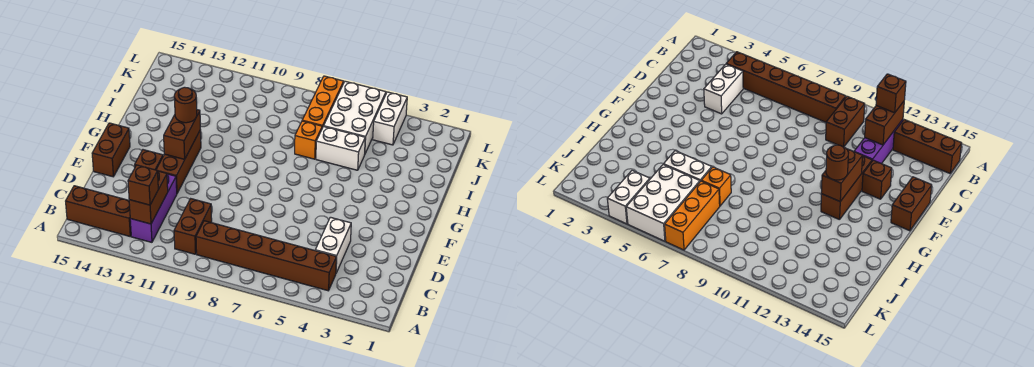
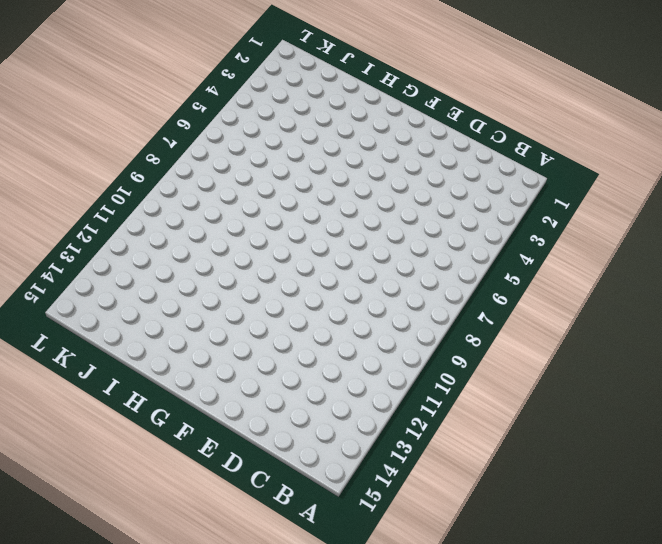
none -> brown 1x6 brick [196,221,336,291]
none -> brown 1x2 brick [174,199,212,254]
none -> purple 1x3 brick [130,174,177,242]

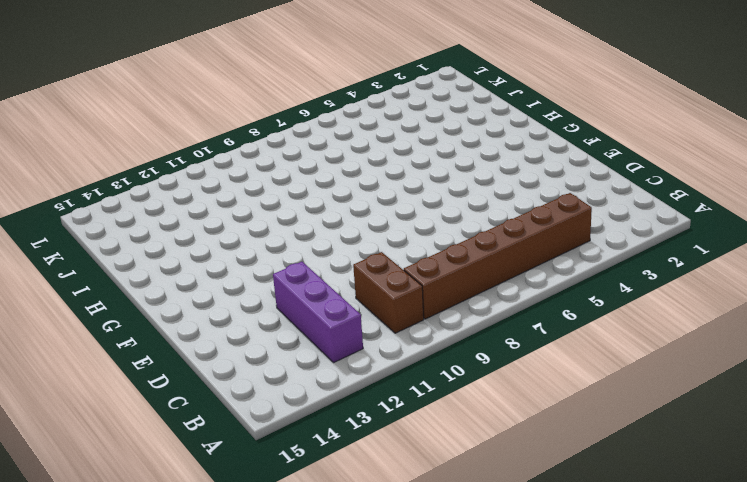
none -> brown 1x3 brick [66,186,131,236]
none -> white 1x2 brick [315,217,351,273]
none -> brown 1x3 brick [156,130,201,193]

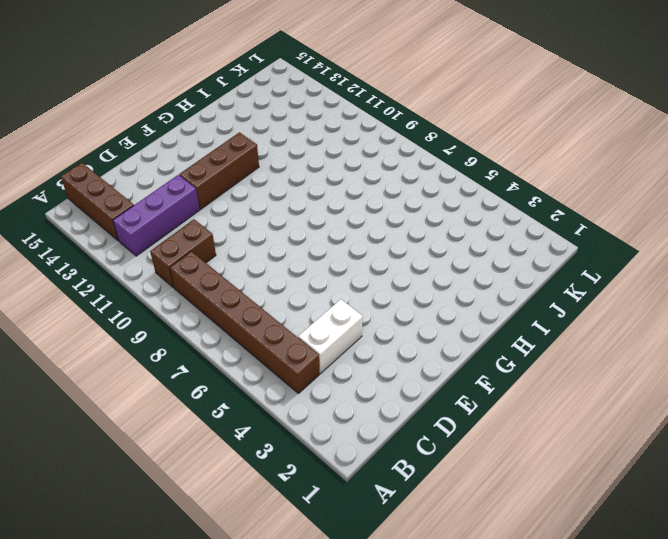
none -> brown 1x1 brick [135,150,163,170]
none -> brown 1x2 brick [92,123,130,177]
none -> white 1x2 brick [316,126,365,170]

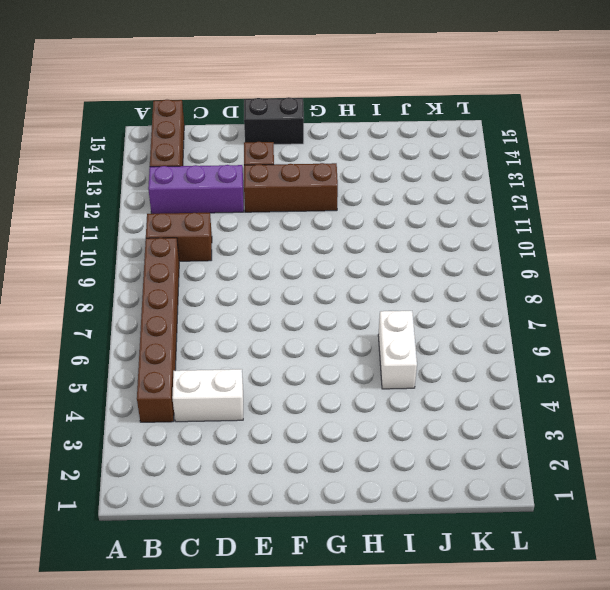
black 1x2 brick [244,97,304,144] -> brown 1x2 brick [92,123,130,177]
none -> orange 1x1 brick [295,121,322,159]
none -> white 2x3 brick [324,81,386,153]
none -> orange 1x3 brick [302,76,344,128]

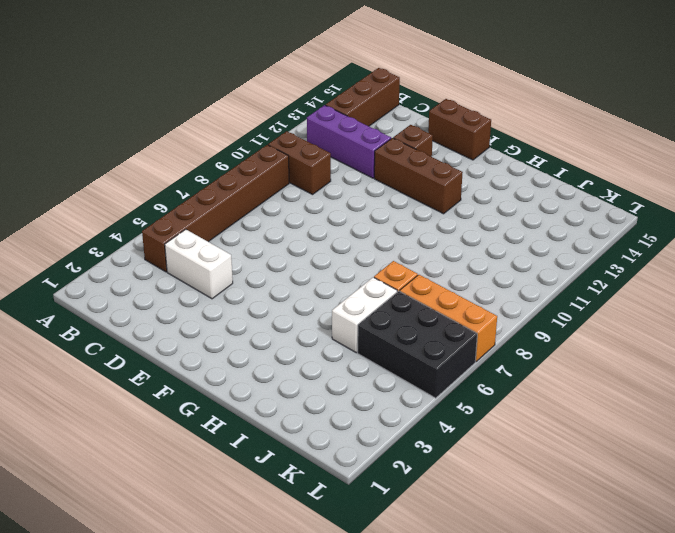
black 2x3 brick [358,291,477,398] -> white 2x3 brick [324,81,386,153]
none -> white 1x2 brick [373,92,407,145]
none -> brown 1x2 brick [129,171,168,224]
none -> brown 1x2 brick [164,110,200,159]

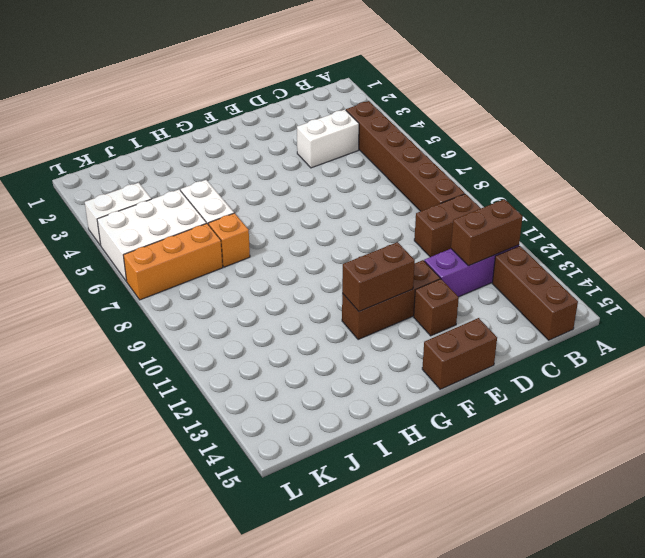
none -> brown 1x1 brick [128,165,158,205]
none -> brown 1x1 round brick [174,87,197,123]

